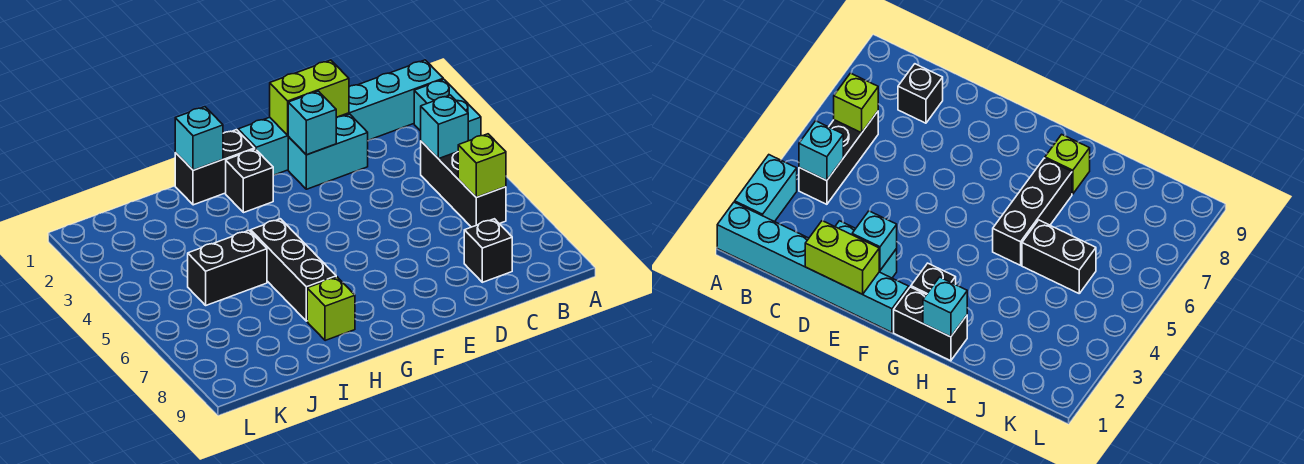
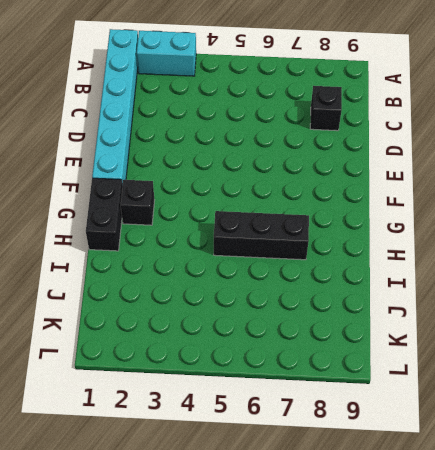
none -> black 1x3 brick [421,141,506,227]
none -> cyan 1x2 brick [288,114,368,189]
none -> lime 1x1 brick [307,277,355,341]

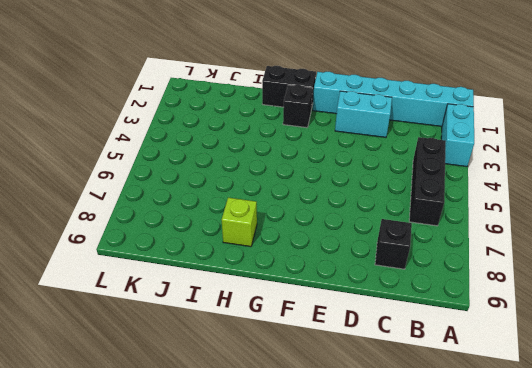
none -> black 1x3 brick [251,219,336,321]
none -> black 1x2 brick [188,231,267,305]
none -> cyan 1x1 brick [421,95,468,159]

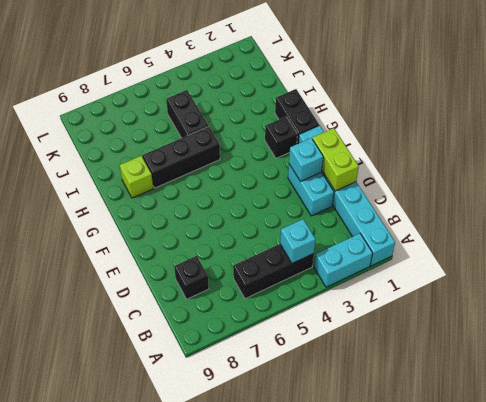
none -> lime 1x1 brick [458,134,506,197]
none -> cyan 1x1 brick [175,107,223,170]

